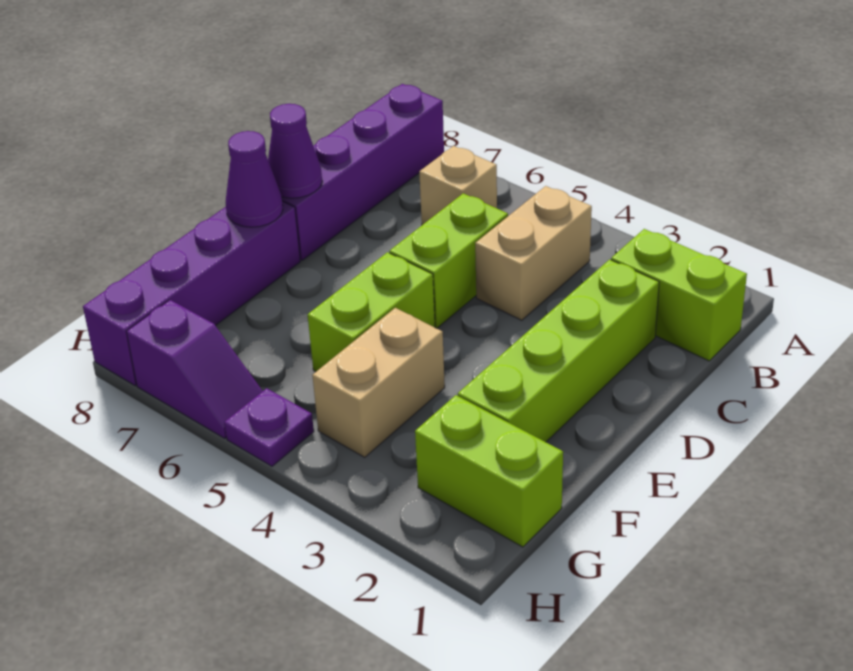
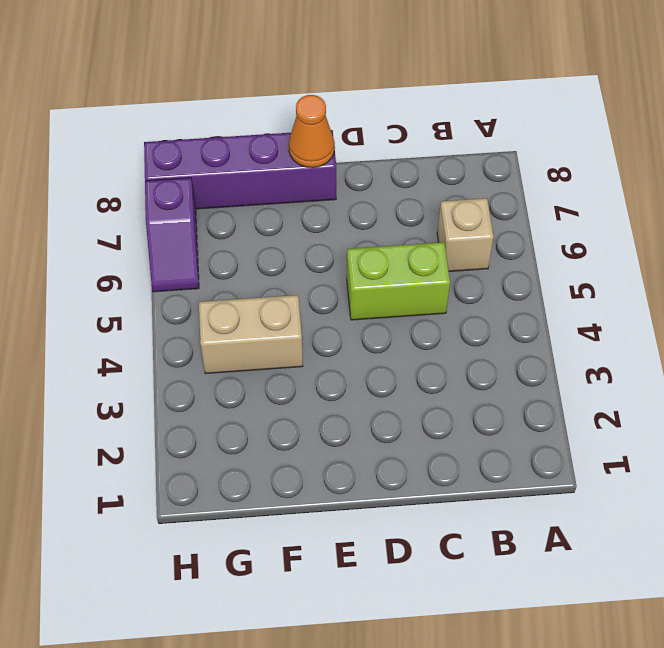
orange 1x1 cone [289,95,335,168] -> purple 1x1 cone [226,131,283,227]
none -> purple 1x4 brick [282,84,444,260]
none -> lime 1x2 brick [611,229,747,361]
none -> tan 1x2 brick [475,186,592,320]

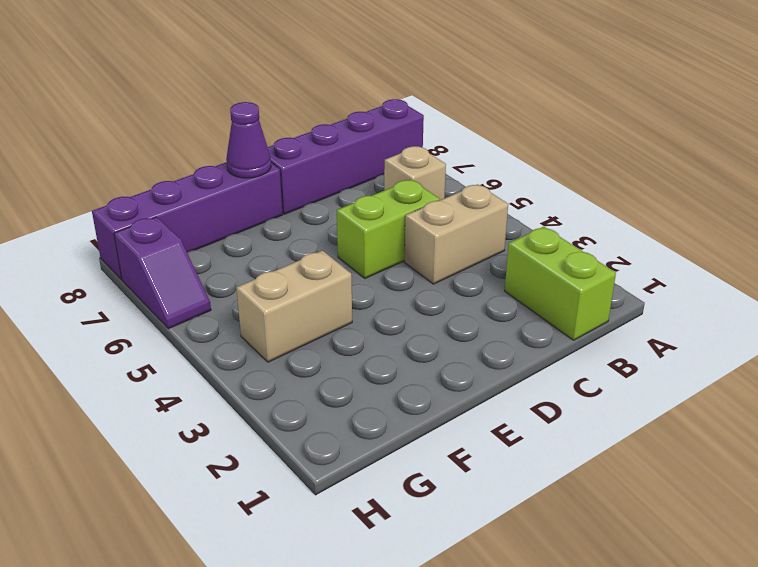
none -> lime 1x4 brick [458,259,659,442]
none -> lime 1x2 brick [308,252,435,372]
none -> lime 1x2 brick [415,395,563,547]

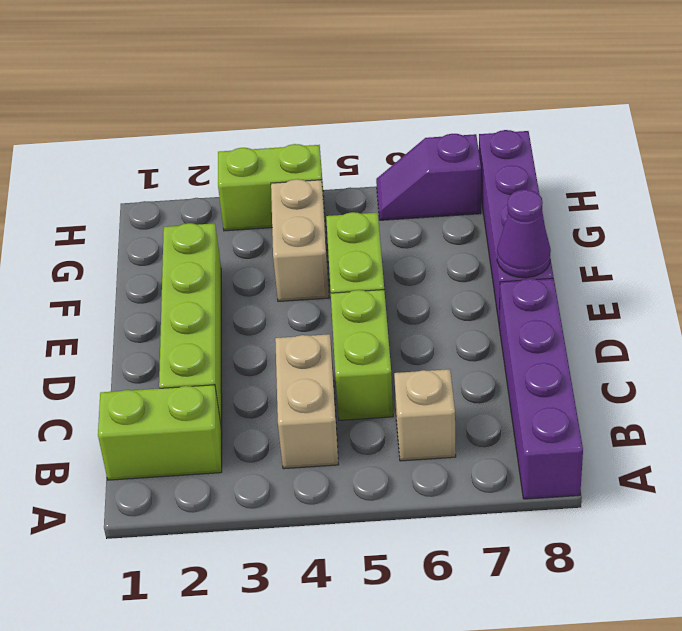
lime 1x2 brick [218,144,325,231] -> lime 1x2 brick moved to [415,395,563,547]
none -> purple 1x1 plate [224,388,314,466]
none -> purple 1x1 cone [268,104,322,198]

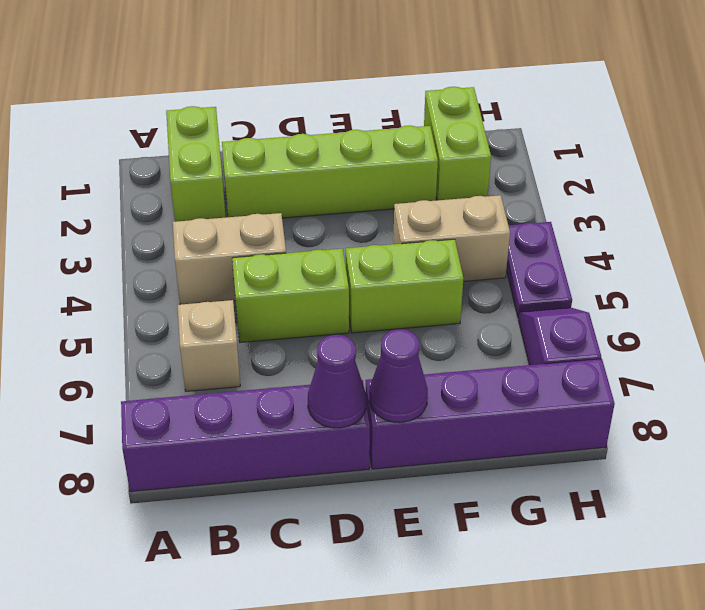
purple 1x2 plate [506,222,572,318] -> purple 1x1 plate [224,388,314,466]

